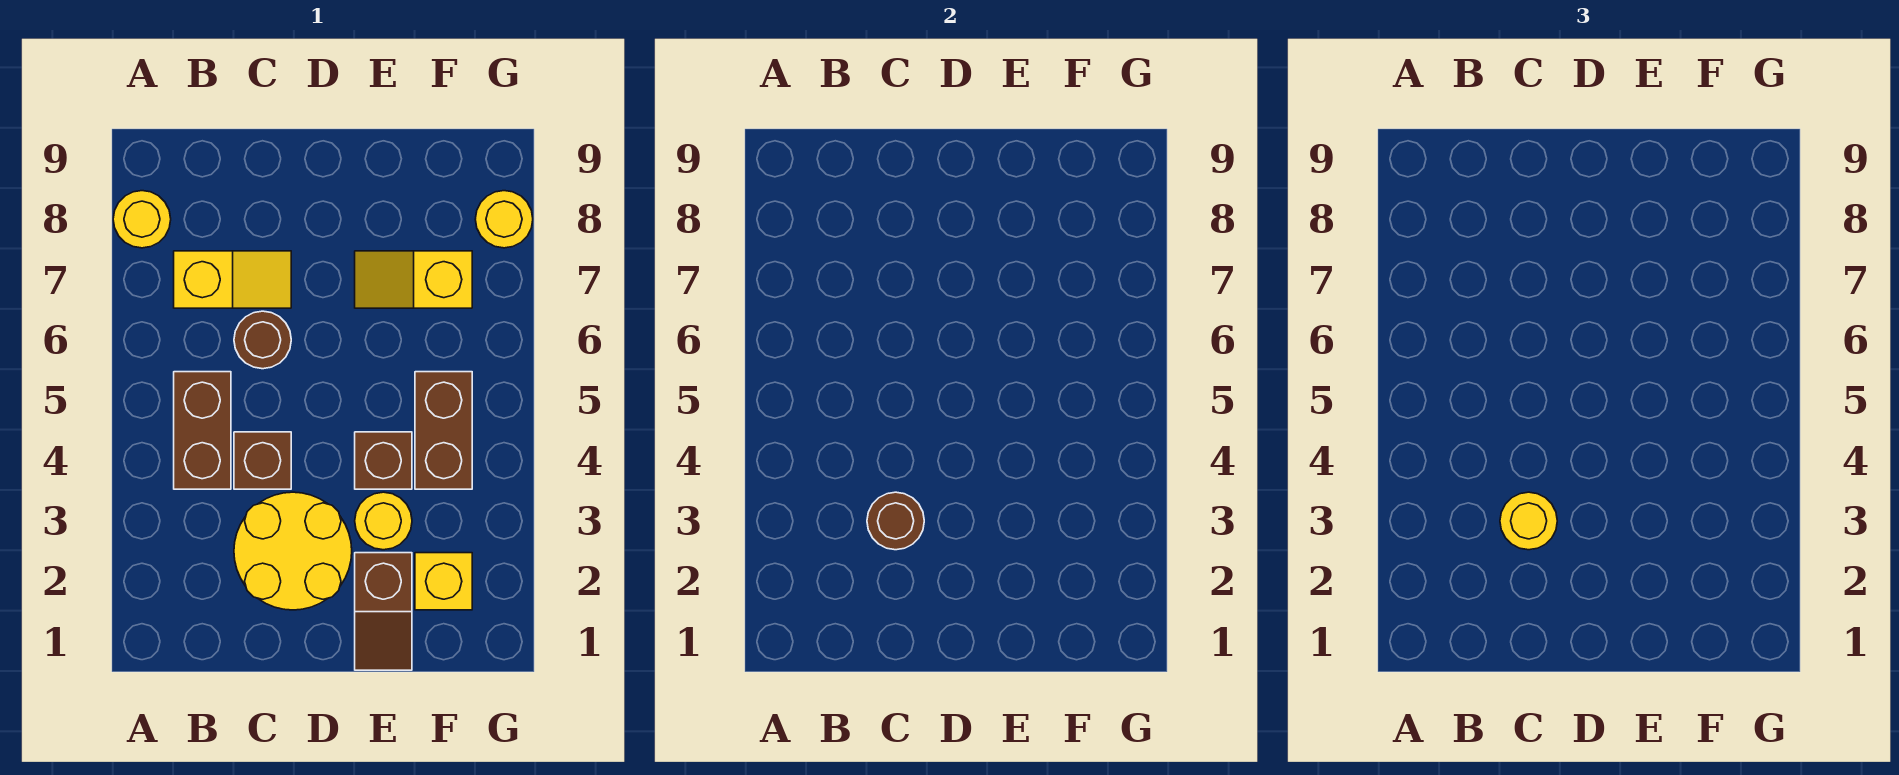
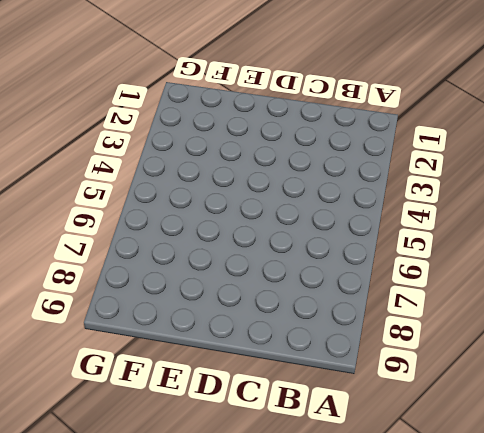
none -> yellow 1x1 round brick [113,191,171,248]
none -> brown 1x2 brick [174,372,231,489]
none -> yellow 1x2 slope [174,251,291,308]

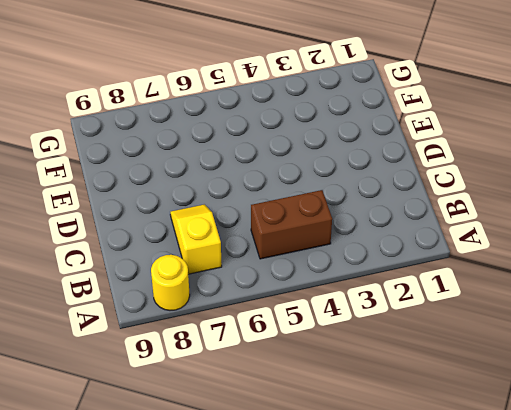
none -> yellow 2x2 round brick [234,492,352,610]
none -> brown 1x1 brick [234,432,291,489]
none -> brown 1x1 round brick [234,311,291,369]

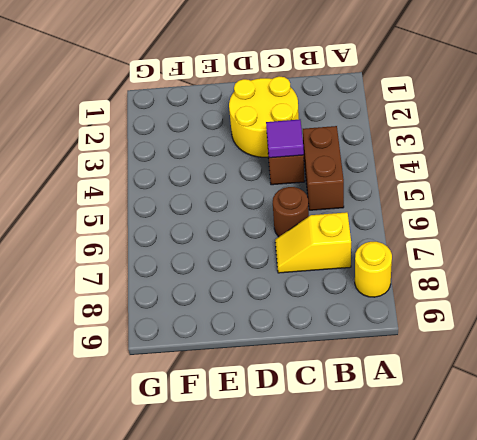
purple 1x1 tile [266,120,304,158] -> none
none -> brown 1x2 slope [355,553,412,670]
none -> yellow 1x1 round brick [355,492,412,550]
none -> brown 1x1 brick [355,432,412,489]

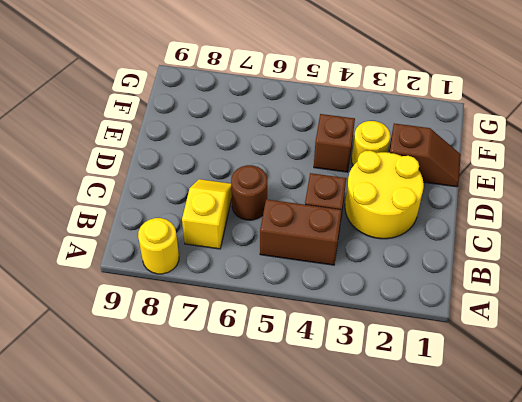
none -> yellow 1x2 slope [355,251,472,308]
none -> yellow 1x1 brick [415,553,472,610]
none -> brown 1x2 brick [415,372,472,489]

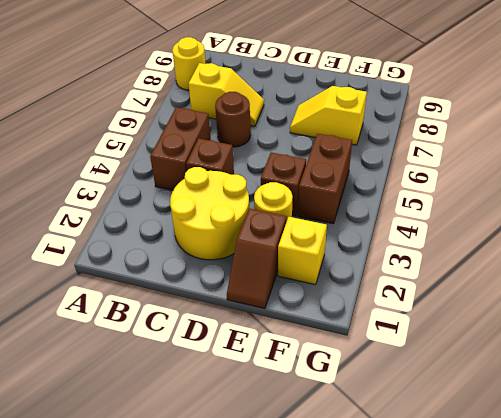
none -> yellow 1x1 round brick [475,191,533,248]
none -> brown 1x1 round brick [867,492,924,550]
none -> yellow 1x1 round brick [1500,492,1557,550]

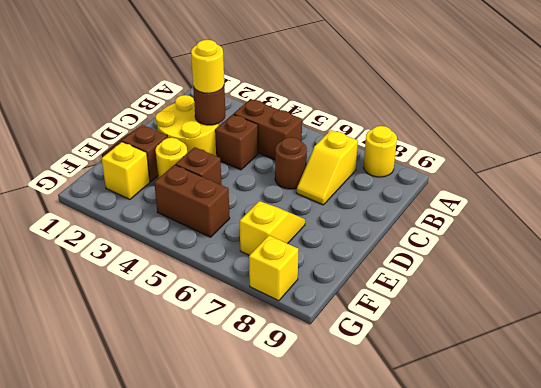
yellow 1x1 brick [249,236,298,301] -> yellow 1x1 round brick [475,191,533,248]

